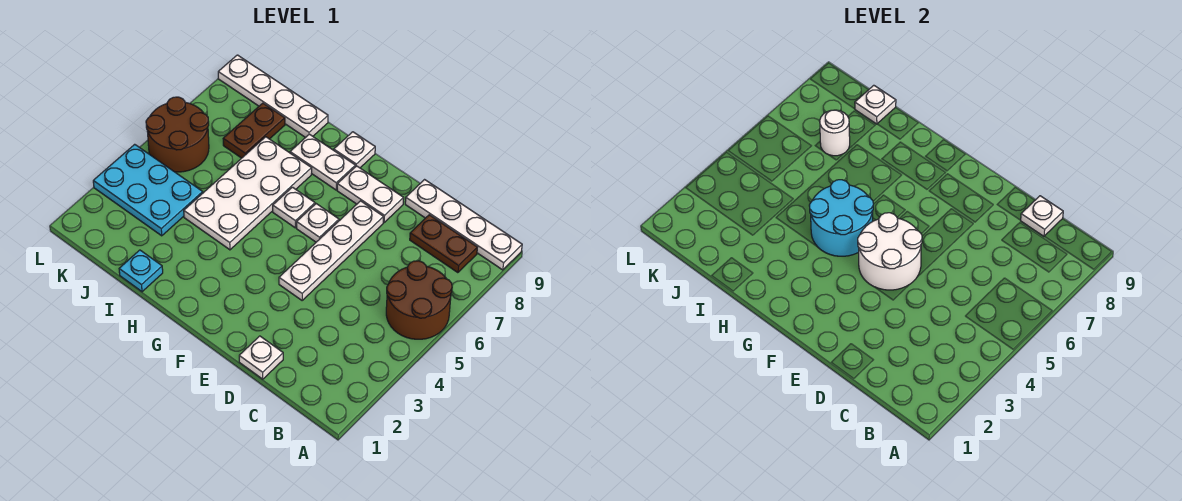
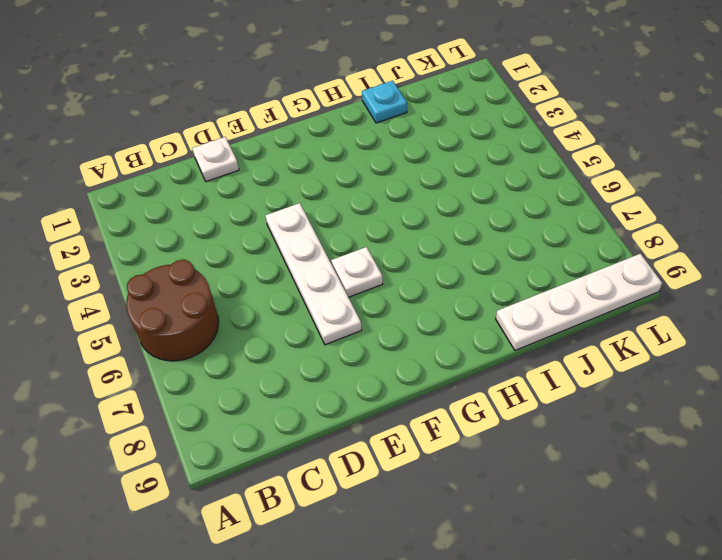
none -> white 1x4 plate [405,180,522,270]
none -> brown 1x2 plate [410,215,477,273]
none -> white 1x2 plate [337,166,404,222]

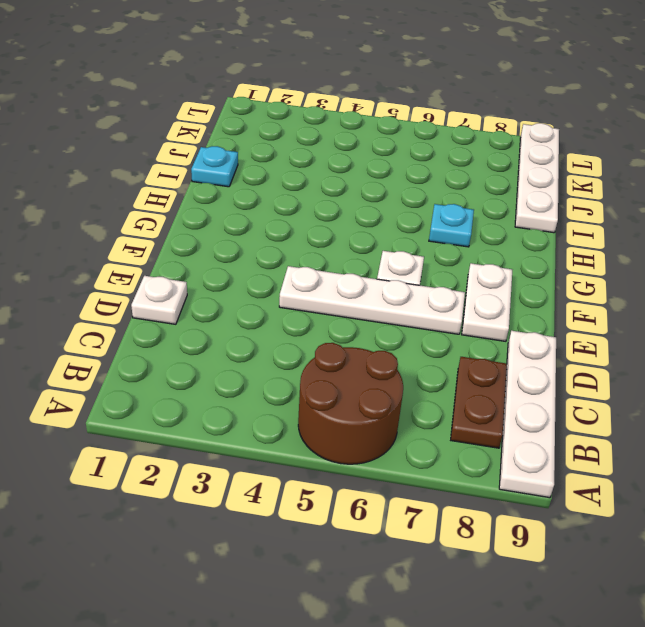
cyan 1x1 plate [429,204,474,247] -> white 2x4 plate [184,137,312,250]
none -> white 1x1 plate [273,187,315,228]
none -> white 1x2 plate [290,134,355,190]
none -> white 1x1 plate [334,132,375,168]

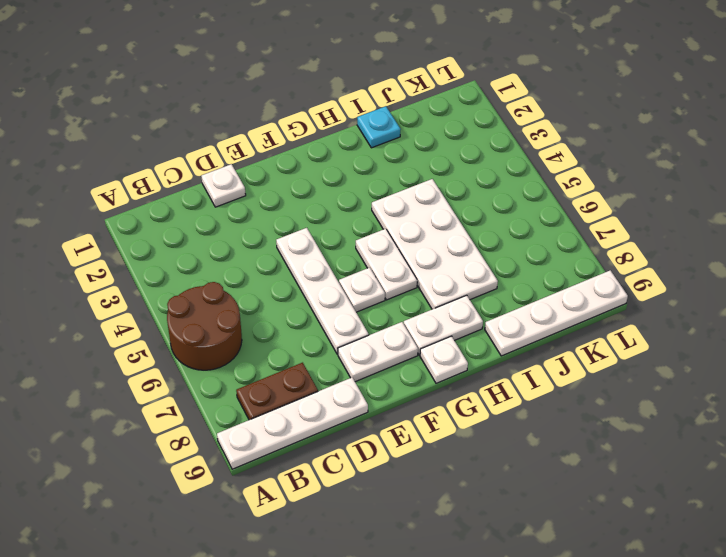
white 1x2 plate [356,229,417,300] -> white 1x1 plate [273,187,315,228]
none -> cyan 2x3 plate [93,144,203,236]
none -> brown 1x2 plate [223,103,285,158]
none -> brown 2x2 round brick [146,97,209,172]

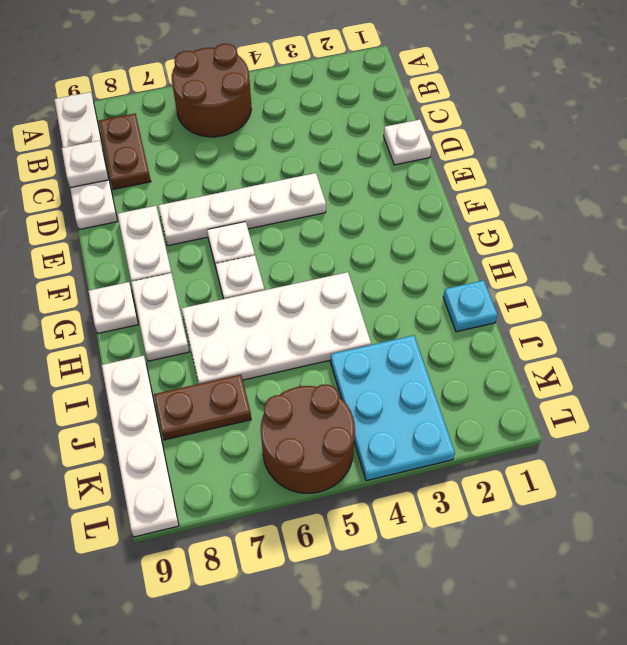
none -> white 2x2 round brick [858,213,922,290]
none -> cyan 2x2 round brick [809,180,873,256]
none -> white 1x1 round brick [820,110,850,156]

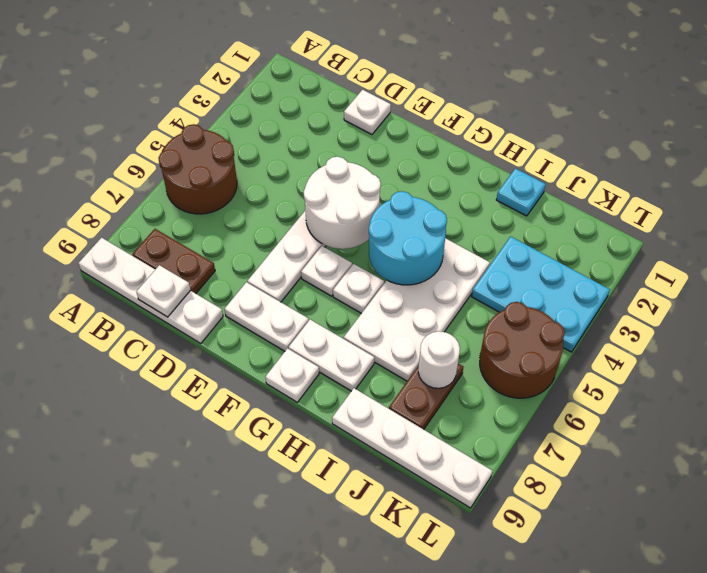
none -> white 1x1 plate [855,85,896,124]

